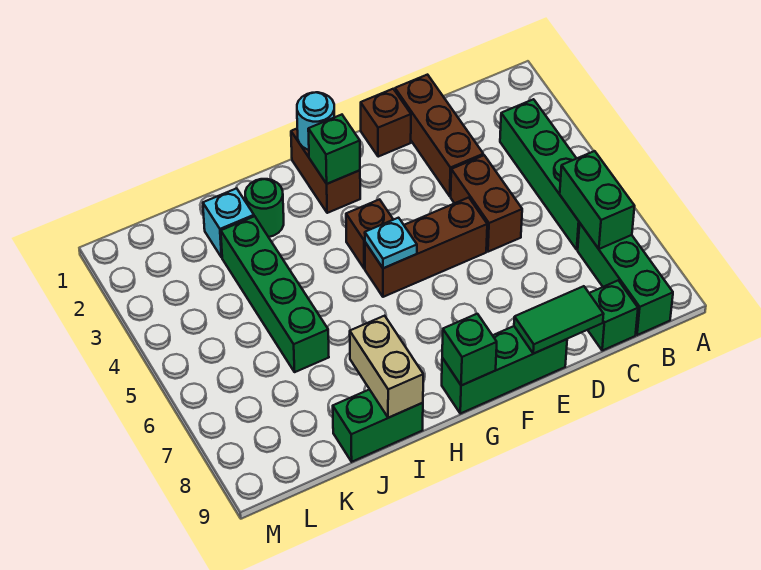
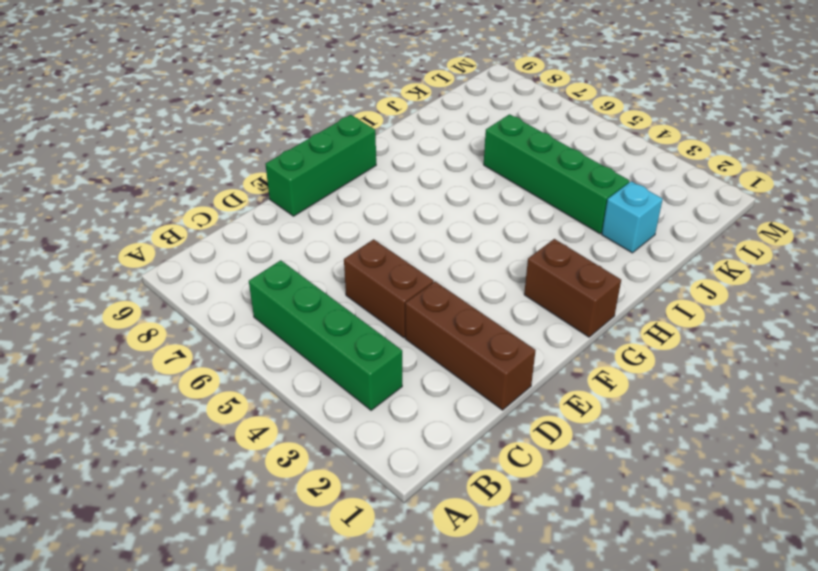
none -> green 1x3 brick [578,224,673,335]
none -> green 1x1 brick [588,280,638,350]
none -> brown 1x1 brick [361,89,411,157]

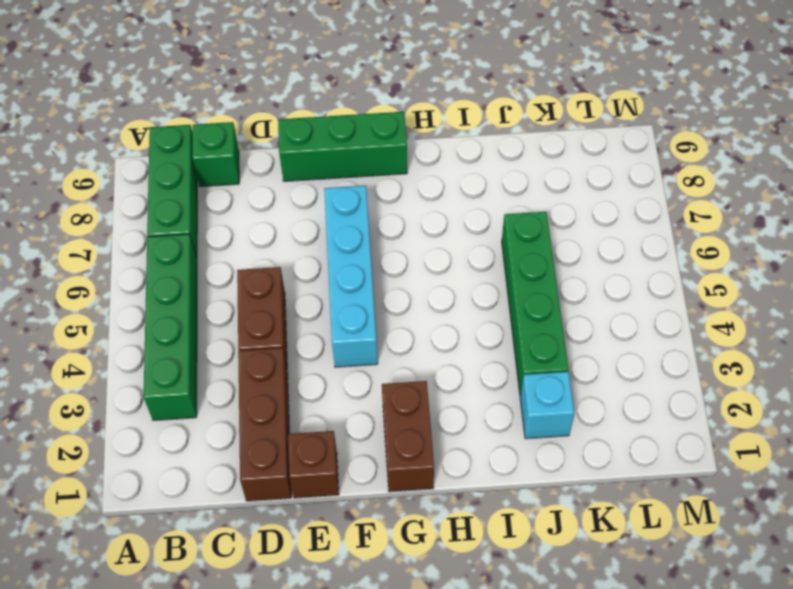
cyan 1x4 brick [324,186,378,367] -> brown 1x3 brick [365,198,487,297]
none -> brown 1x1 brick [346,199,393,269]
none -> green 1x1 round brick [245,179,284,237]
none -> green 1x2 brick [333,389,423,462]

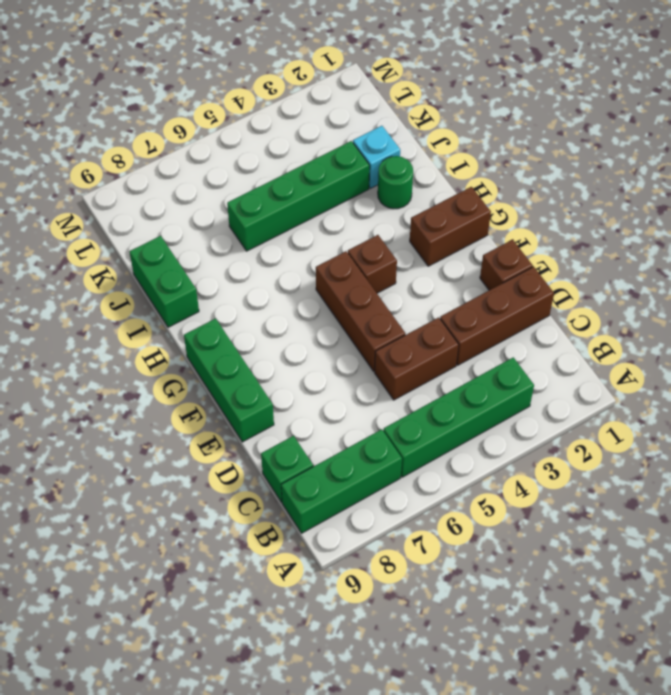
none -> green 1x2 brick [560,151,635,249]
none -> green 1x2 tile [514,286,604,354]
none -> cyan 1x1 round brick [297,92,334,150]

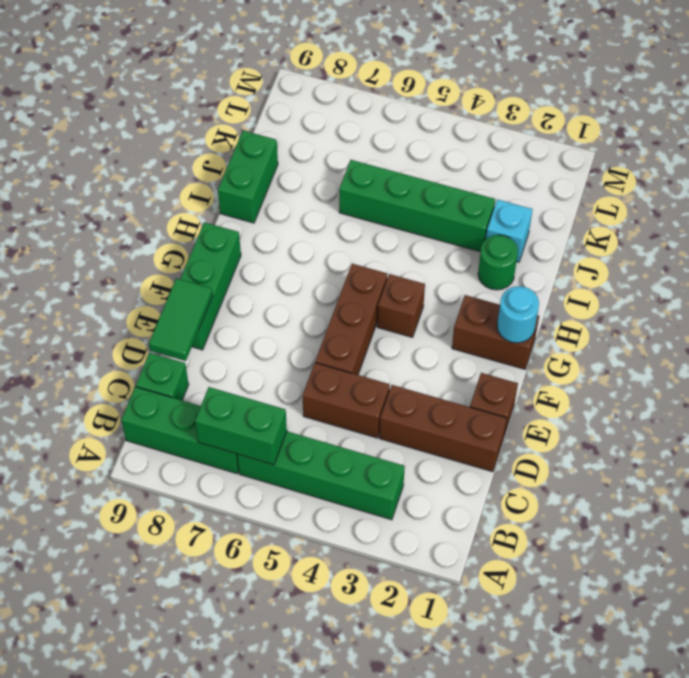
none -> green 1x1 brick [308,115,360,184]
none -> cyan 1x1 plate [365,218,417,268]
none -> green 1x1 brick [442,314,497,386]

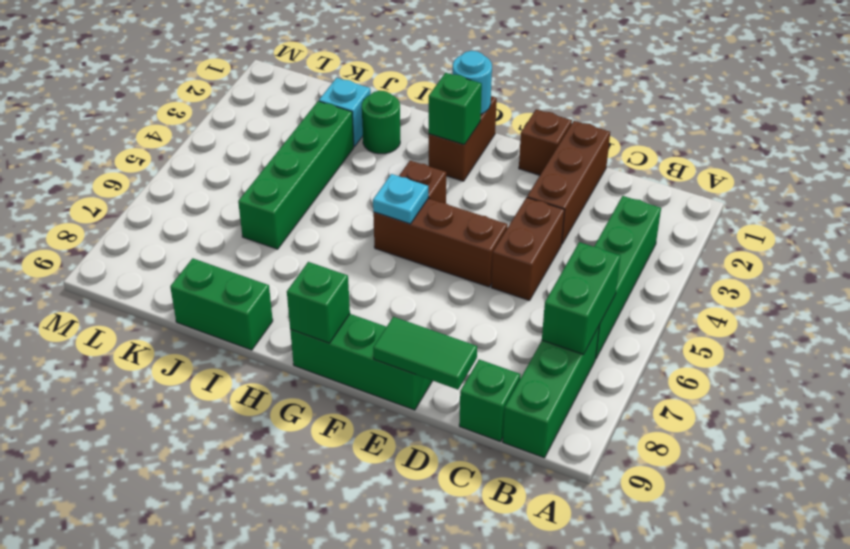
none -> tan 1x2 brick [350,316,423,418]

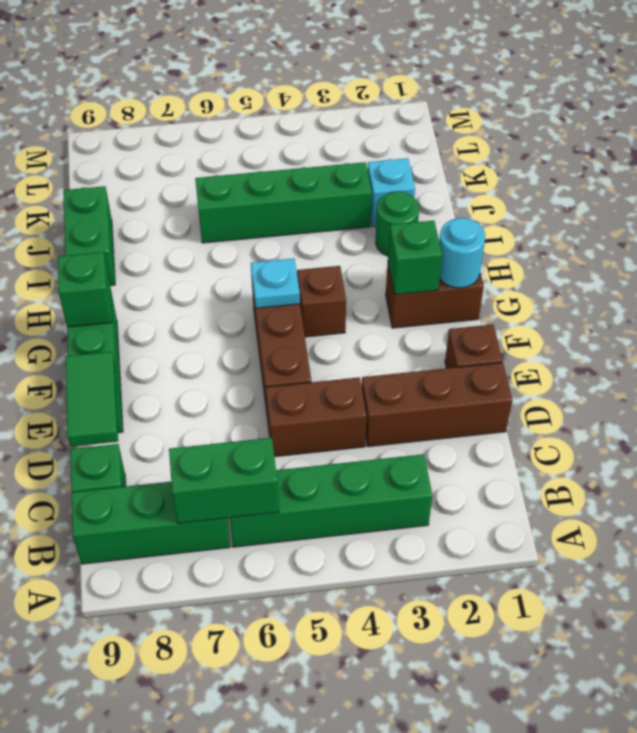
none -> tan 1x2 brick [350,316,423,418]

